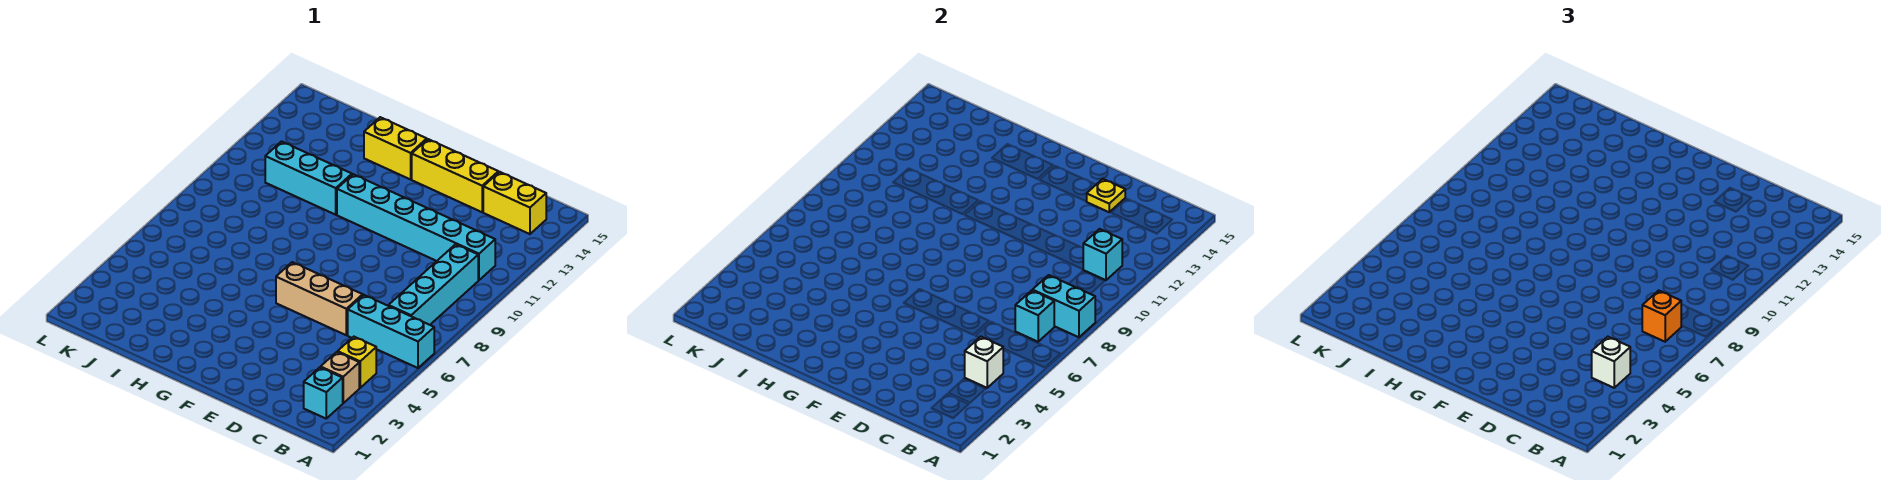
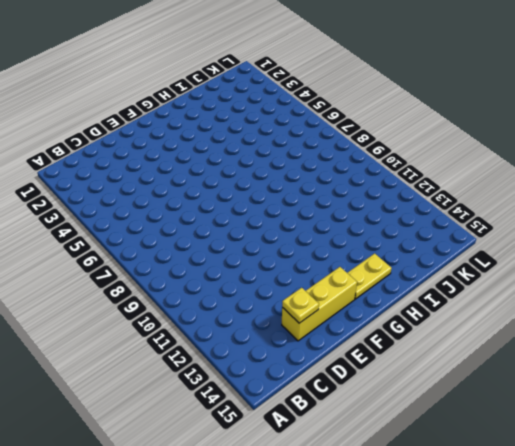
yellow 1x2 plate [348,253,392,299] -> yellow 1x2 brick [364,117,427,179]
none -> cyan 1x3 brick [348,295,434,368]
none -> cyan 1x1 brick [304,367,343,418]
none -> tan 1x1 brick [321,352,359,403]

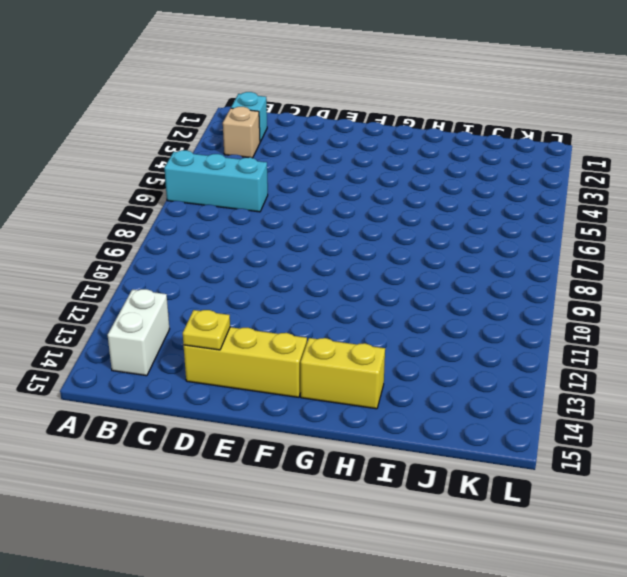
white 1x2 brick [108,289,169,376] -> yellow 1x2 brick [483,172,546,234]
none -> yellow 1x1 brick [338,337,376,388]
none -> cyan 1x4 brick [388,244,478,325]
none -> cyan 1x6 brick [337,174,495,280]

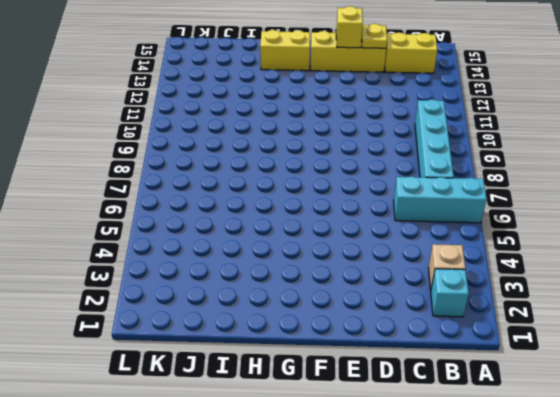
yellow 1x1 brick [336,6,363,48] -> yellow 1x1 brick moved to [338,337,376,388]
none -> cyan 1x6 brick [337,174,495,280]
none -> tan 1x3 brick [276,262,363,335]
none -> cyan 1x3 brick [265,142,352,215]

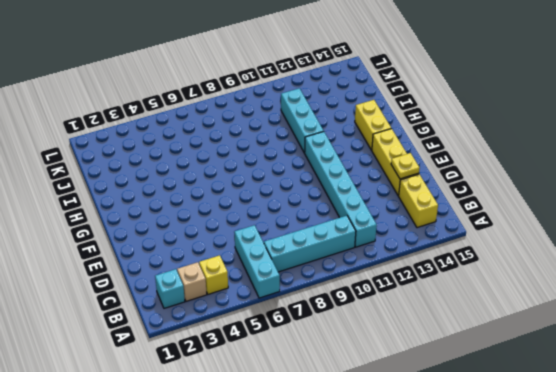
none -> tan 1x3 brick [276,262,363,335]
none -> cyan 1x2 brick [1032,275,1095,337]
none -> white 1x1 brick [965,337,1003,388]

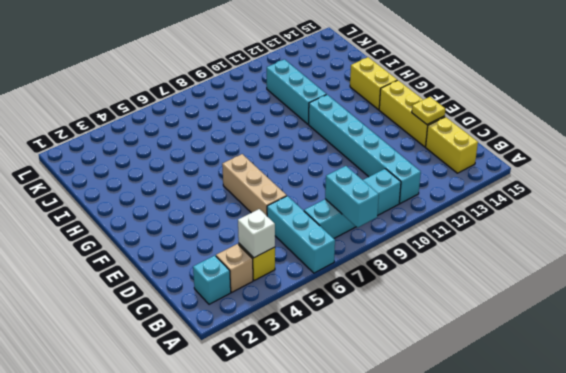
none -> cyan 1x1 brick [1015,290,1054,342]
none -> cyan 1x1 brick [1083,229,1122,280]
none -> white 1x1 brick [1592,337,1630,388]

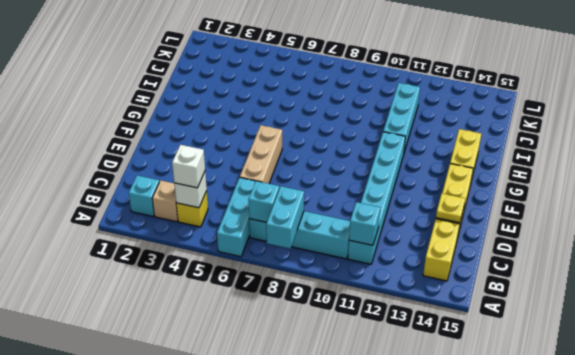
none -> orange 1x1 brick [1642,290,1681,342]

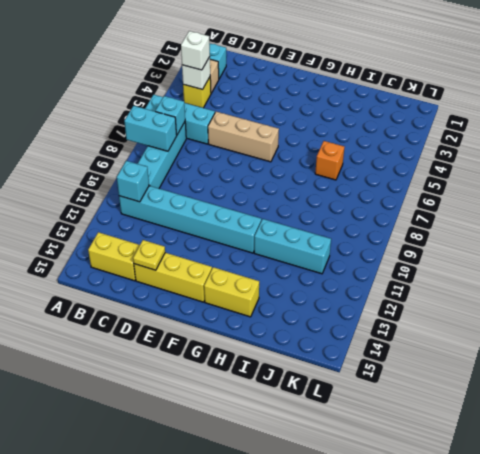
orange 1x1 brick [315,141,344,180] -> orange 1x1 brick moved to [1642,290,1681,342]

